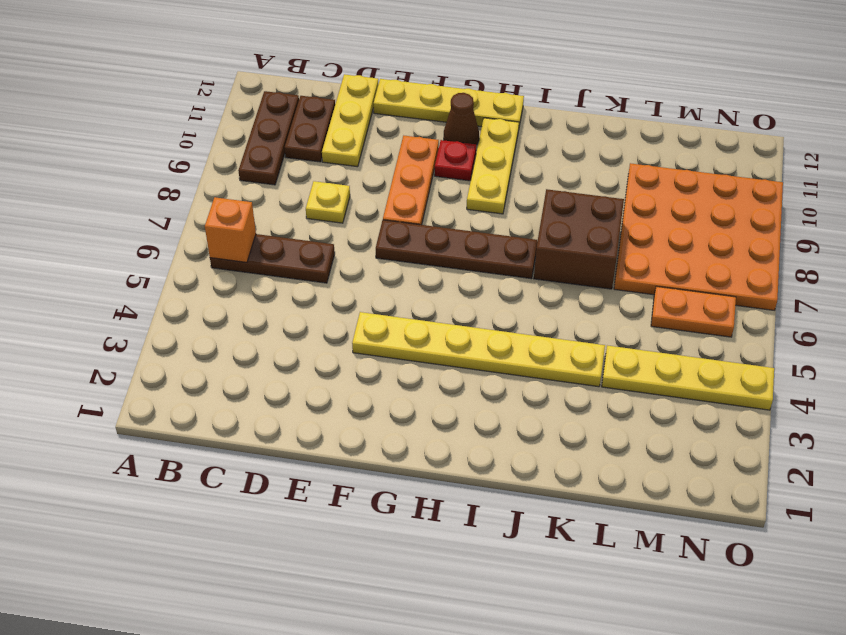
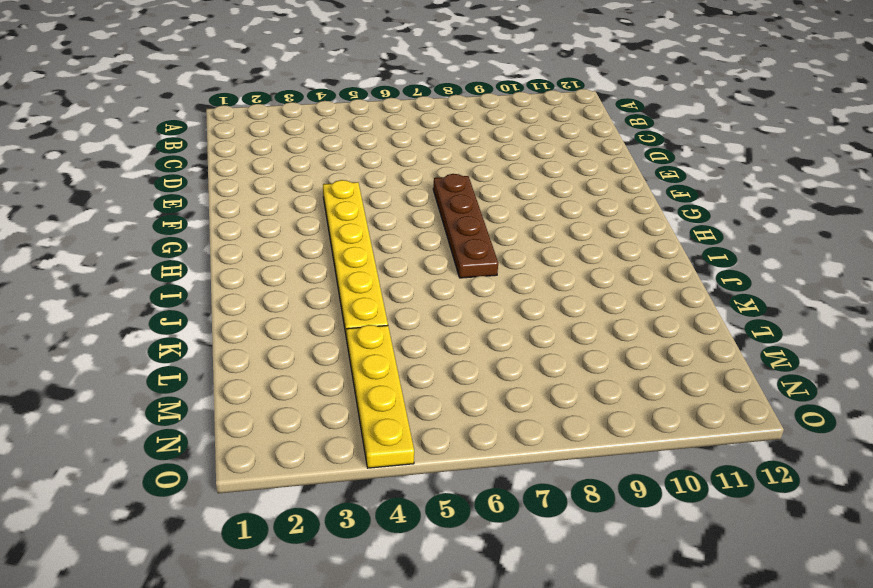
none -> brown 1x3 plate [210,234,335,283]
none -> brown 1x3 plate [238,91,299,185]
none -> brown 1x2 plate [285,96,335,162]

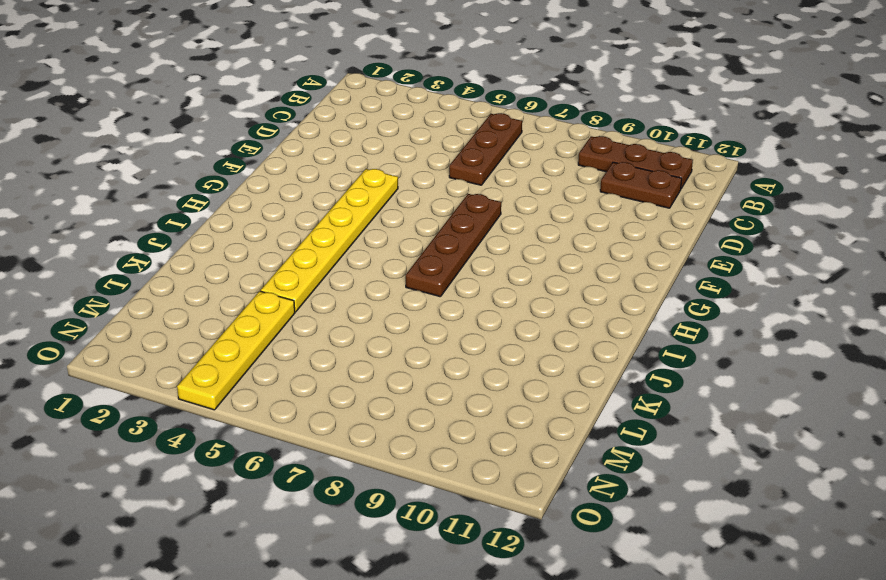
none -> yellow 1x1 plate [306,181,350,223]
none -> yellow 1x3 plate [322,74,378,167]
none -> yellow 1x4 plate [373,79,524,127]

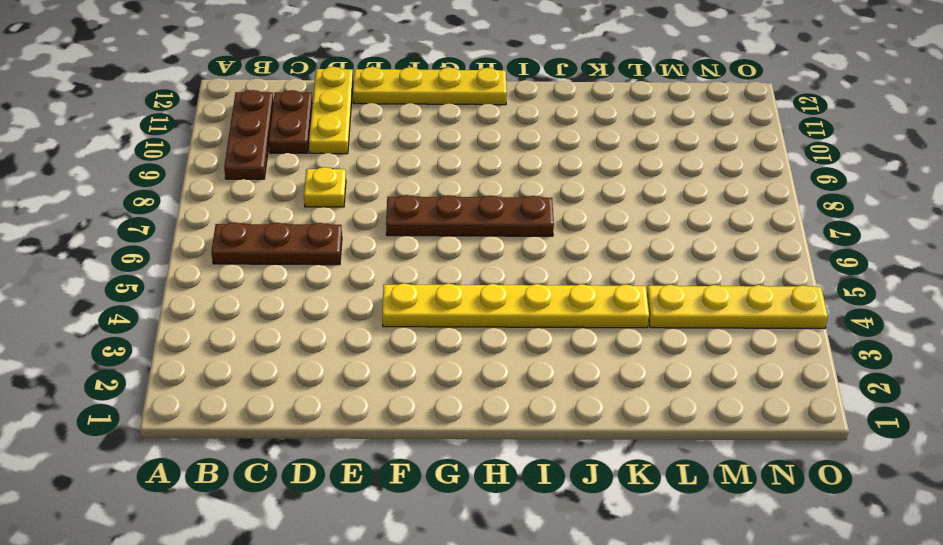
none -> orange 1x3 plate [383,136,439,225]
none -> red 1x1 plate [435,140,476,181]
none -> brown 1x1 cone [444,93,479,145]

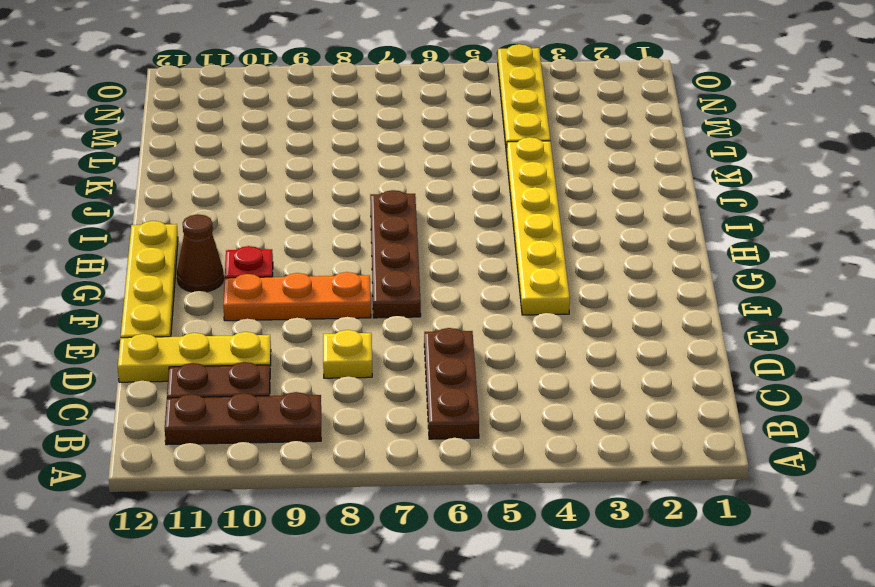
none -> yellow 1x3 plate [467,118,519,214]
none -> brown 2x2 brick [534,189,624,289]
none -> orange 4x4 plate [614,163,783,310]

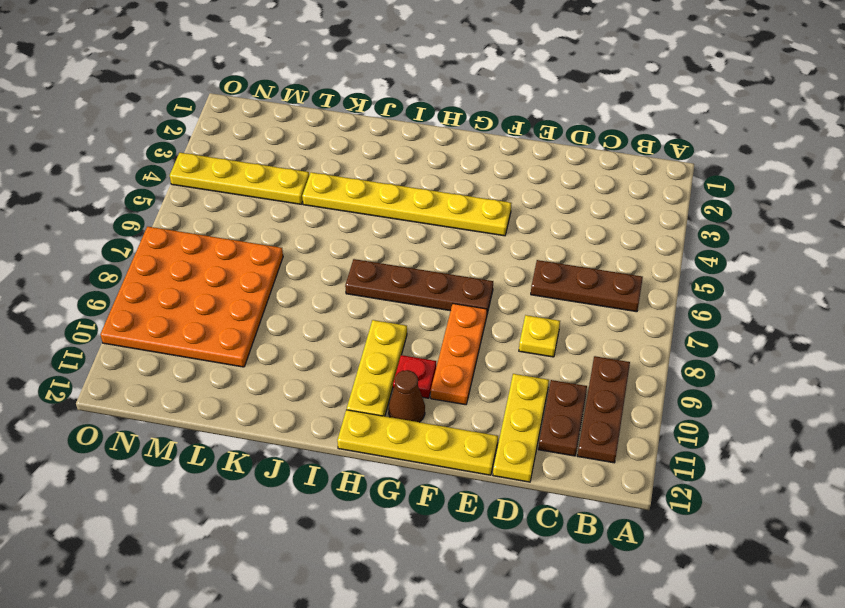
none -> brown 2x2 brick [534,189,624,289]
none -> orange 1x2 plate [651,286,736,337]
none -> orange 1x1 brick [205,197,256,262]

